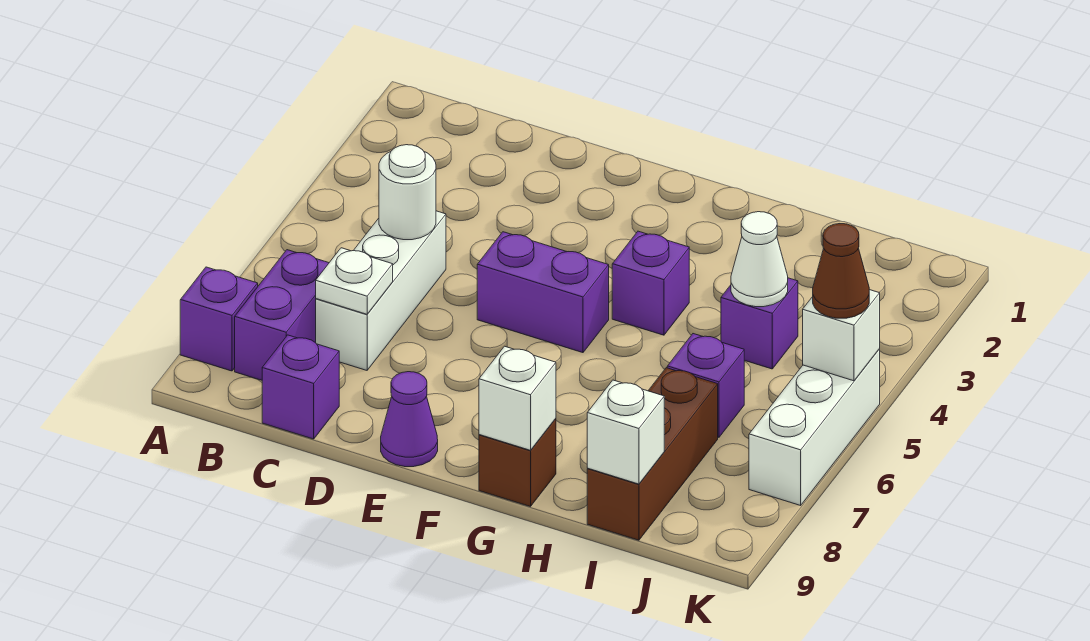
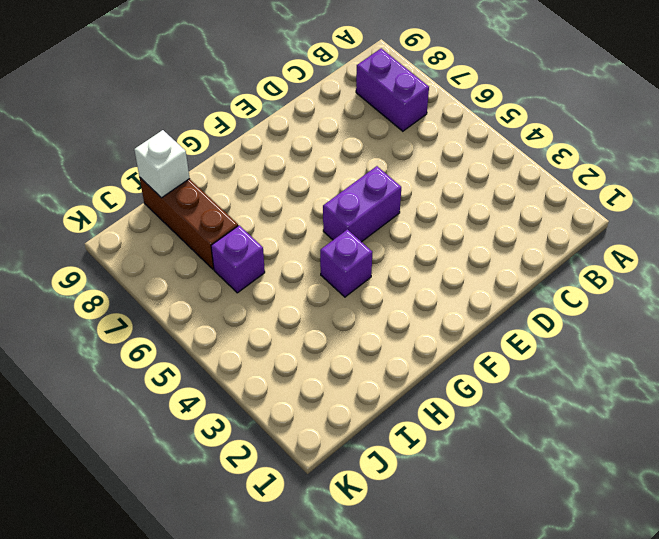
none -> purple 1x1 brick [180,267,258,371]
none -> white 1x3 brick [316,211,446,370]
none -> purple 1x1 brick [262,335,339,439]

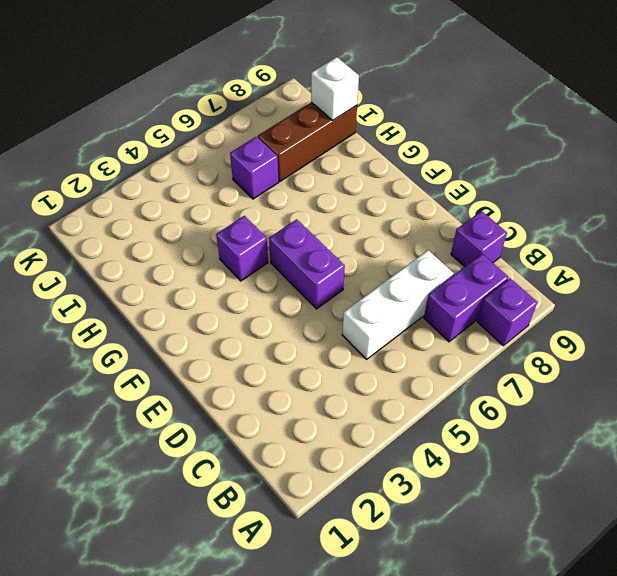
none -> purple 1x1 cone [381,372,438,467]
none -> brown 1x1 brick [479,419,556,507]
none -> purple 1x1 brick [721,278,798,369]

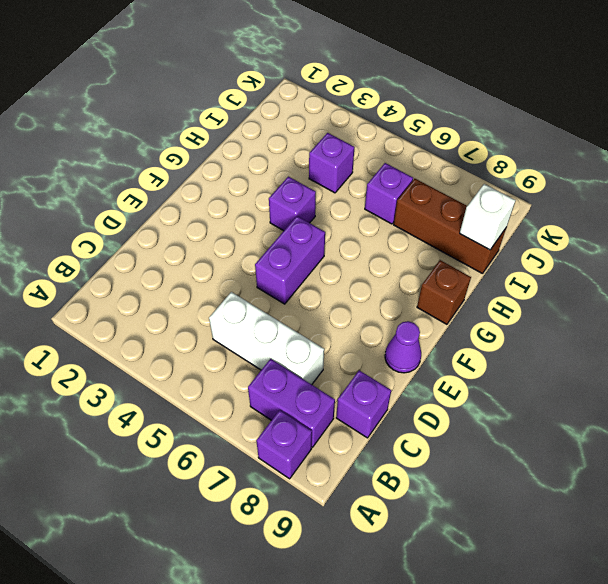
none -> white 1x3 brick [749,349,880,505]
none -> white 1x1 round brick [379,145,436,240]
none -> white 1x1 plate [316,248,393,314]

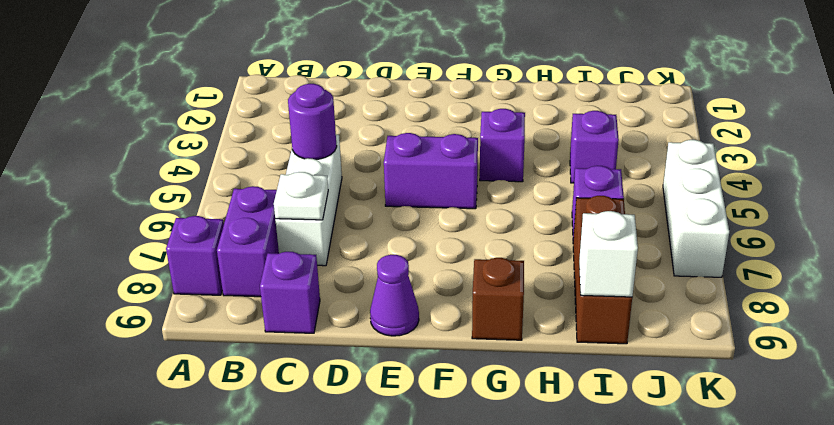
purple 1x1 round brick [288,84,337,159] -> white 1x1 round brick [379,145,436,240]
none -> white 1x1 brick [479,346,556,450]
none -> white 1x1 cone [731,212,788,307]
none -> white 1x1 brick [803,290,880,381]

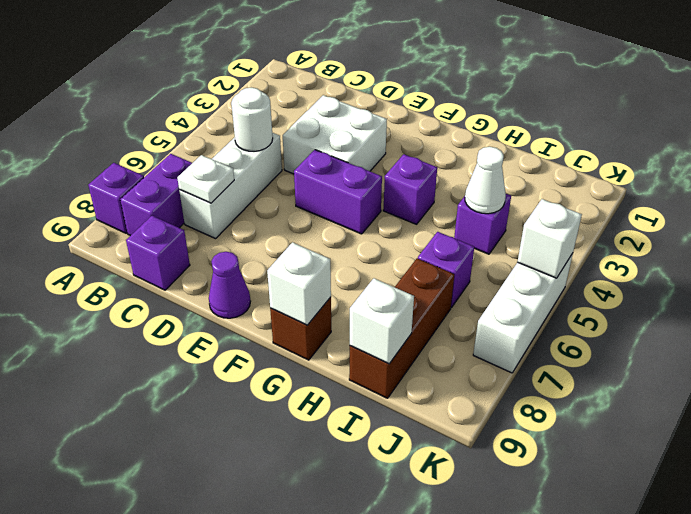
white 2x2 brick [283,95,387,174] -> none
none -> brown 1x1 cone [813,224,869,318]

